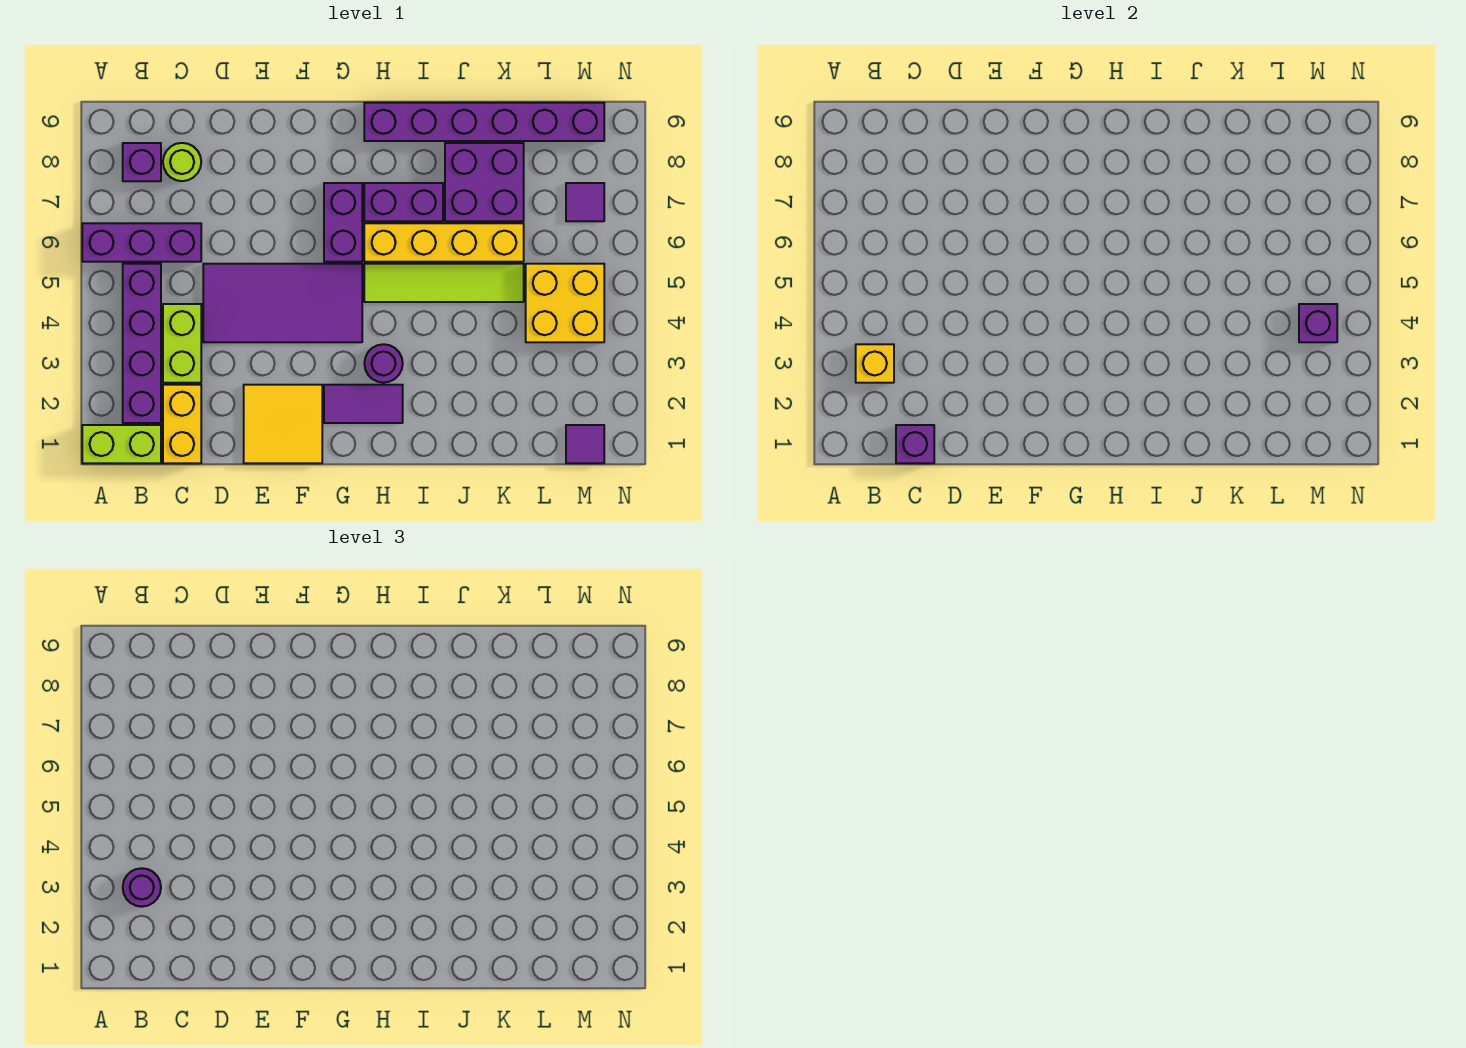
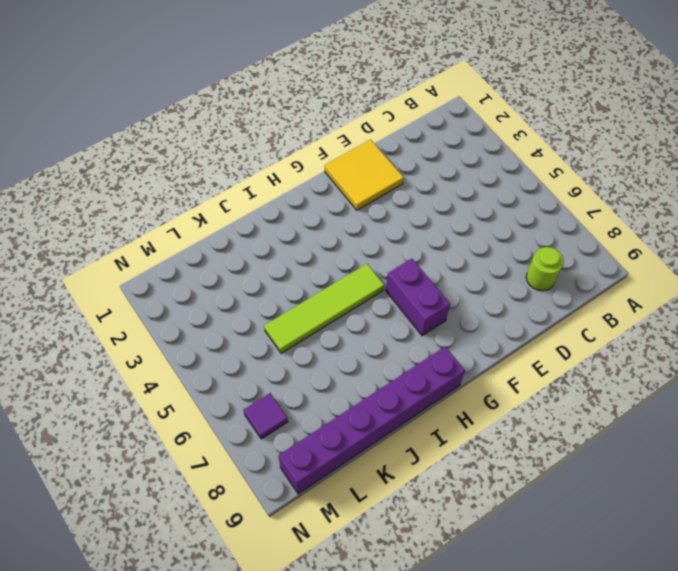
none -> lime 1x2 brick [82,425,161,463]
none -> purple 1x3 brick [82,223,201,262]
none -> purple 1x4 brick [123,264,161,423]

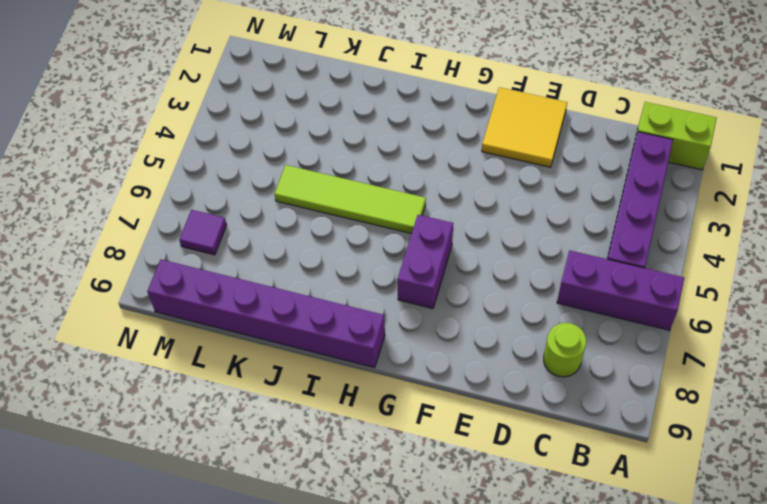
none -> purple 1x1 brick [123,143,161,181]
none -> yellow 1x2 brick [163,385,201,463]
none -> lime 1x2 brick [163,304,201,383]

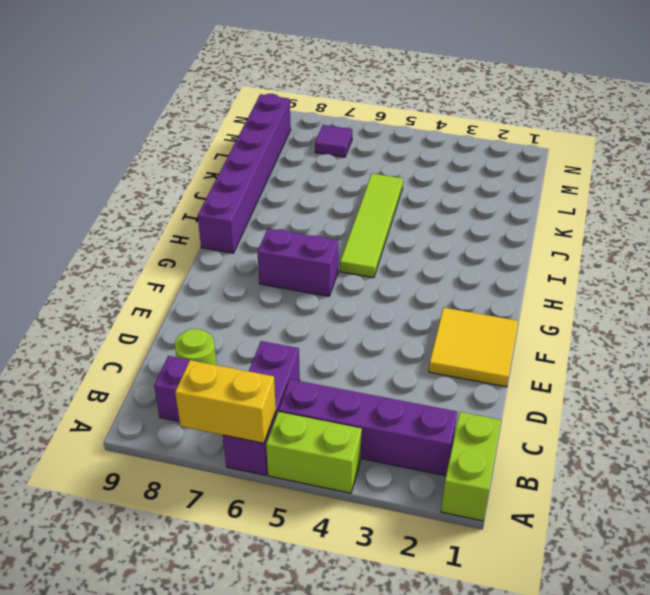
lime 1x2 brick [266,412,362,493] -> lime 1x2 brick moved to [163,304,201,383]
yellow 1x2 brick [175,360,276,443] -> yellow 1x2 brick moved to [163,385,201,463]
none -> purple 2x4 tile [203,264,362,342]
none -> purple 1x2 tile [324,385,403,423]
none -> purple 1x1 round brick [364,344,403,383]

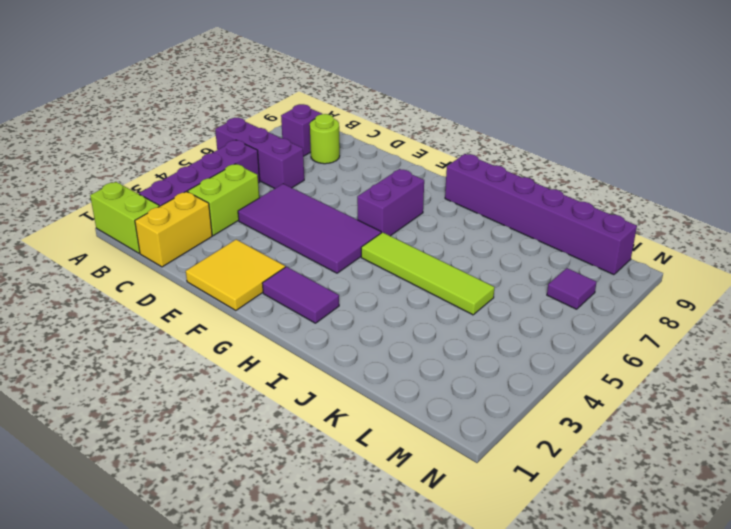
none -> purple 1x1 round brick [364,344,403,383]
none -> yellow 1x4 brick [364,223,524,262]
none -> purple 1x2 brick [364,183,443,221]

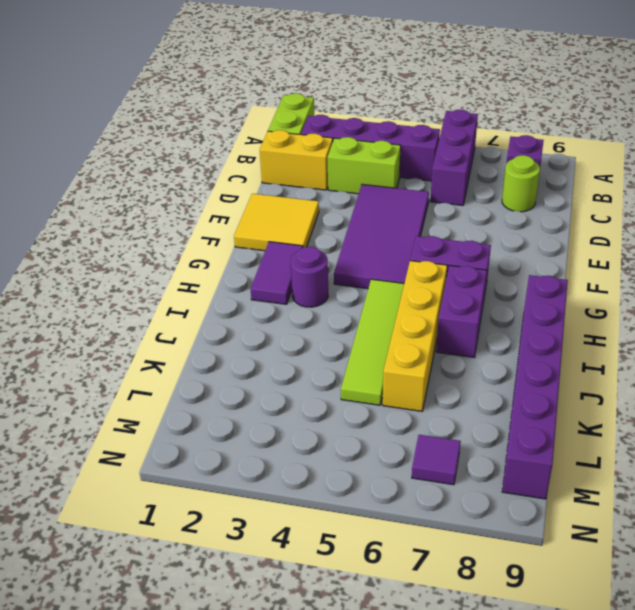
none -> purple 2x2 brick [445,143,524,221]
none -> yellow 2x2 brick [526,264,604,342]
none -> purple 1x1 tile [566,425,604,463]

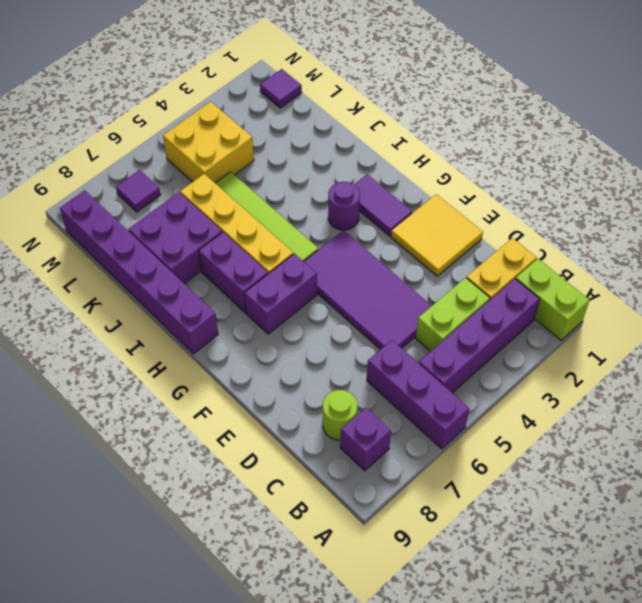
none -> yellow 1x1 brick [856,344,894,383]
none -> purple 1x1 brick [896,425,934,463]
none -> purple 1x1 brick [1299,304,1337,342]

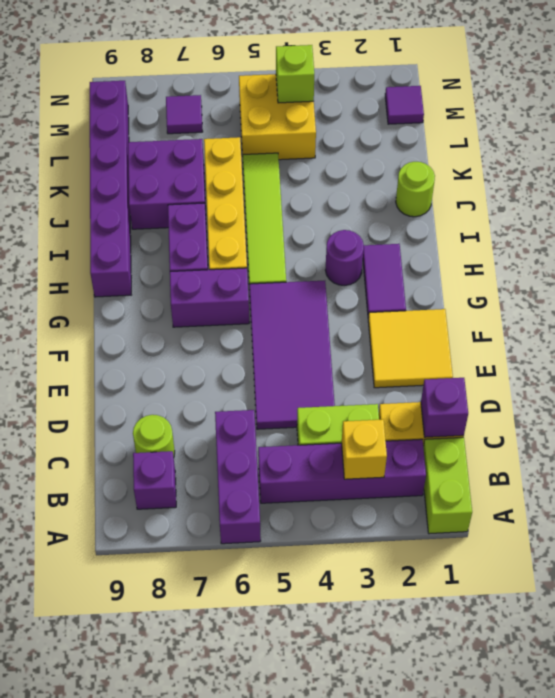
lime 1x1 round brick [396,162,435,217] -> none
lime 1x1 brick [276,45,314,103] -> purple 1x1 brick [1299,304,1337,342]
none -> purple 1x1 round brick [123,868,161,907]

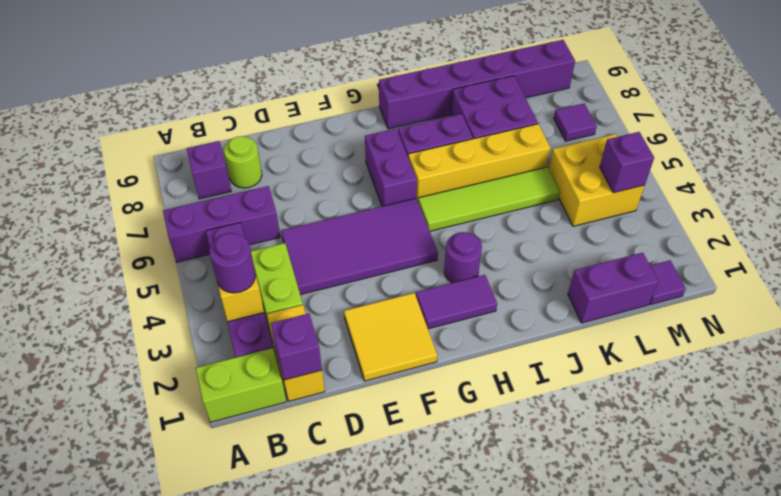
purple 1x2 brick [568,253,658,323] -> none

